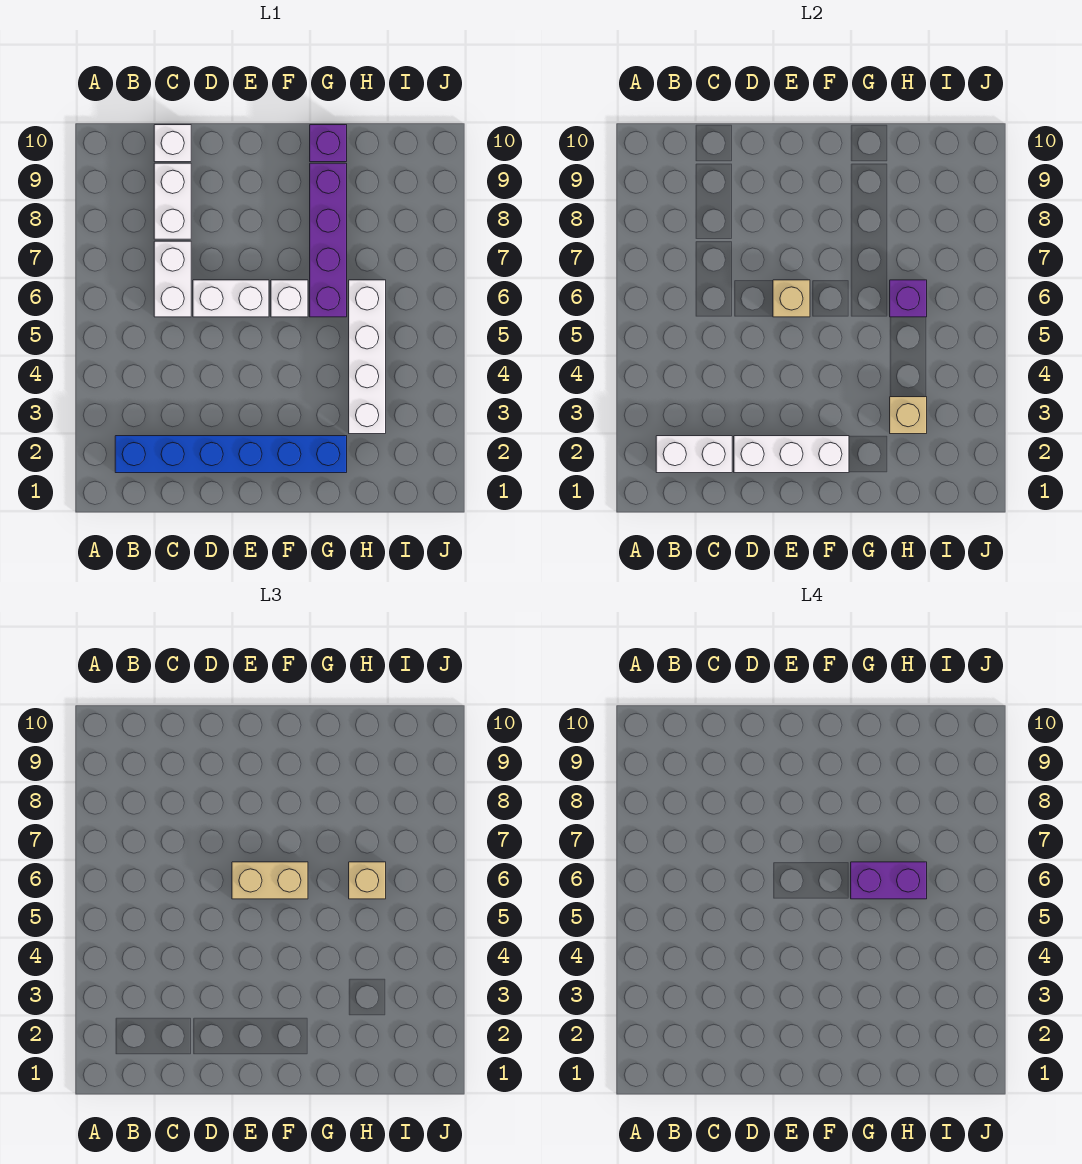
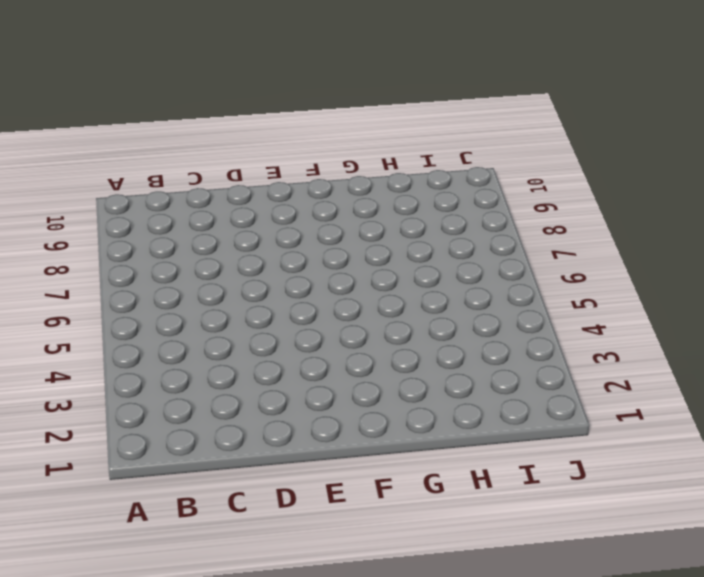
none -> blue 1x6 brick [115,436,347,473]
none -> white 1x2 brick [154,241,191,317]
none -> white 1x2 brick [154,163,191,239]

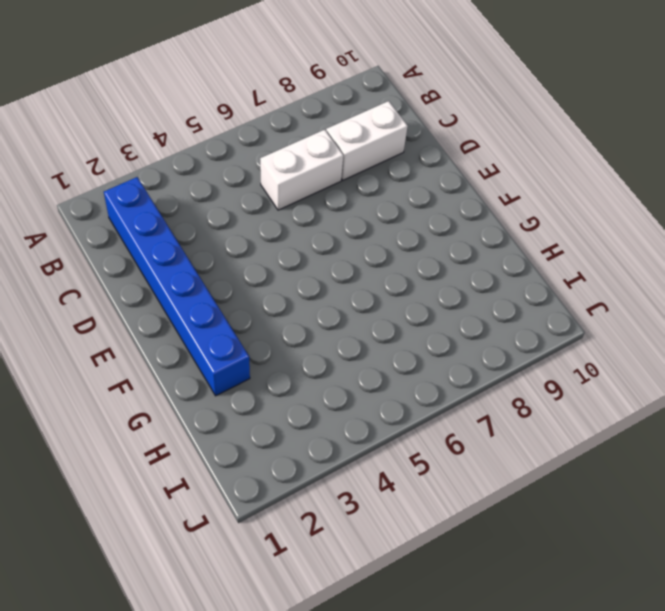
none -> white 1x1 brick [154,125,191,162]
none -> white 1x2 brick [193,280,269,317]
none -> white 1x1 brick [271,280,308,317]

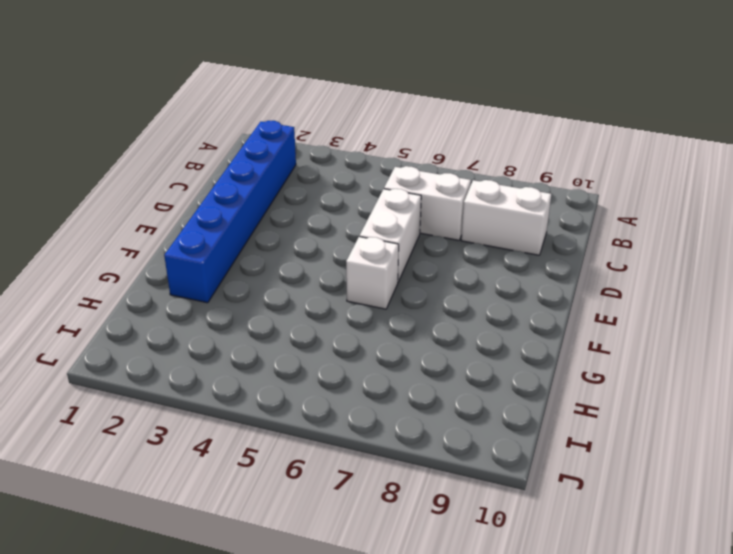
none -> white 1x1 brick [154,125,191,162]
none -> purple 1x4 brick [310,163,347,317]
none -> purple 1x1 brick [310,125,347,162]

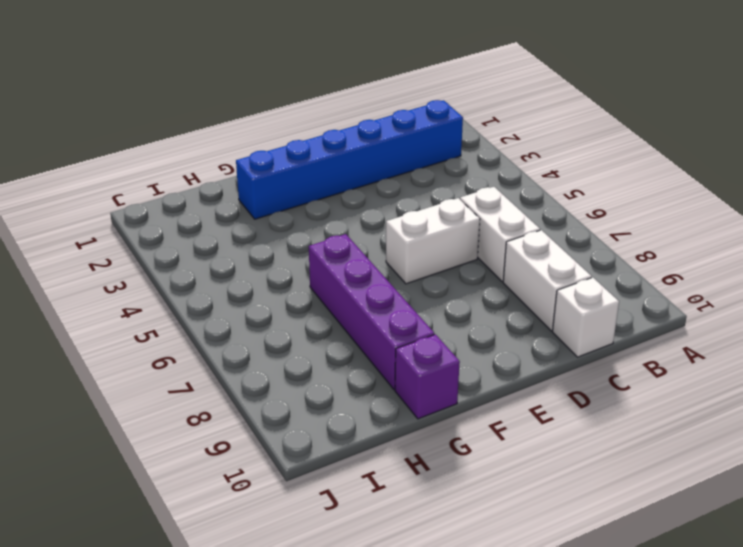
none -> white 1x1 brick [271,280,308,317]
none -> white 1x4 brick [349,280,386,434]
none -> white 1x2 brick [656,436,732,473]

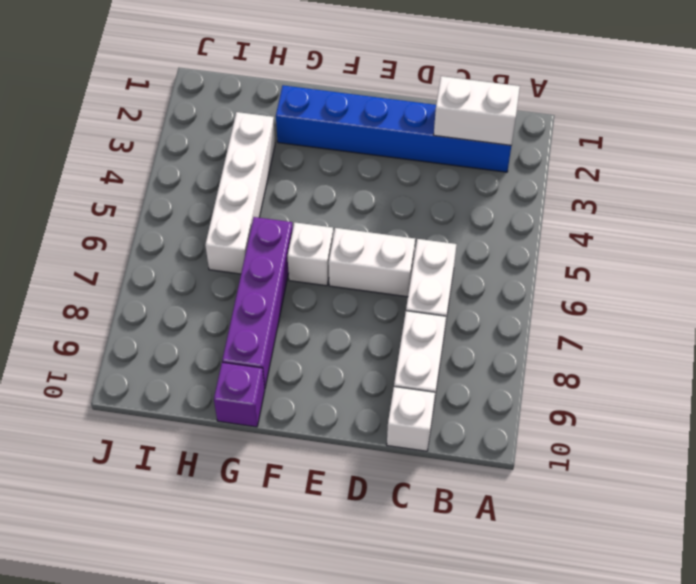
none -> white 1x3 brick [734,436,849,473]
none -> tan 1x1 brick [773,280,810,317]
none -> tan 1x1 brick [890,397,927,434]

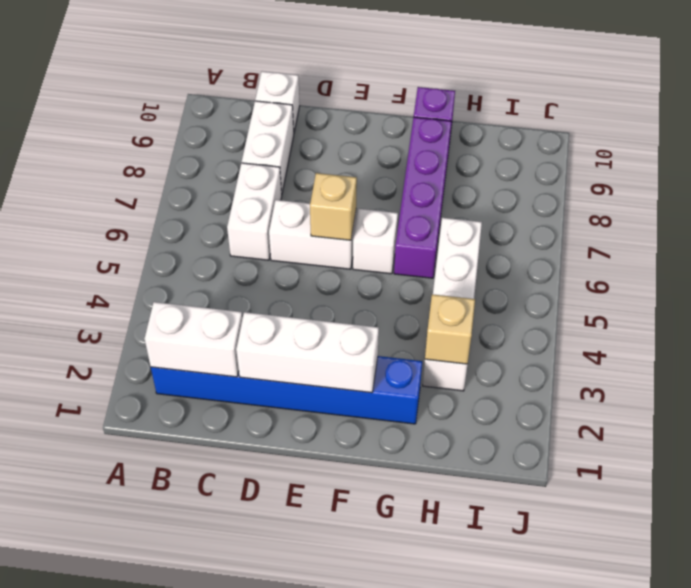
none -> purple 1x1 brick [890,280,927,317]
none -> tan 1x2 brick [232,862,308,899]
none -> tan 1x1 brick [349,862,386,899]

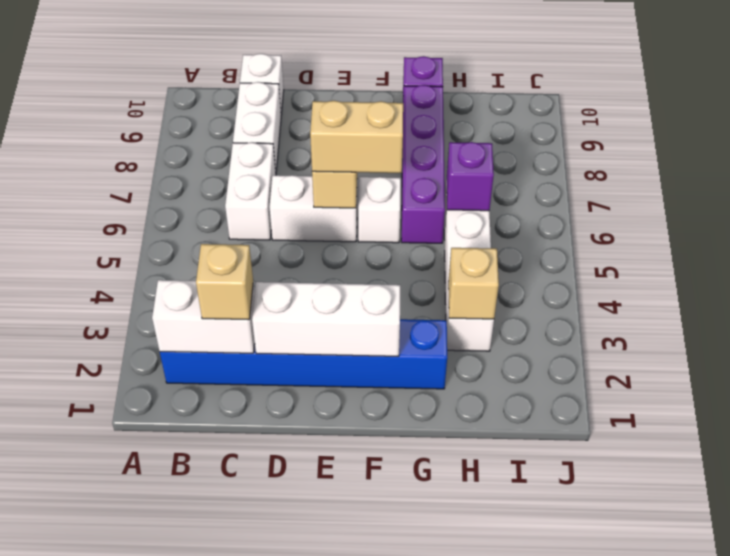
tan 1x1 brick [196,244,253,320] -> tan 1x1 brick moved to [349,862,386,899]
none -> purple 1x2 brick [851,862,927,899]

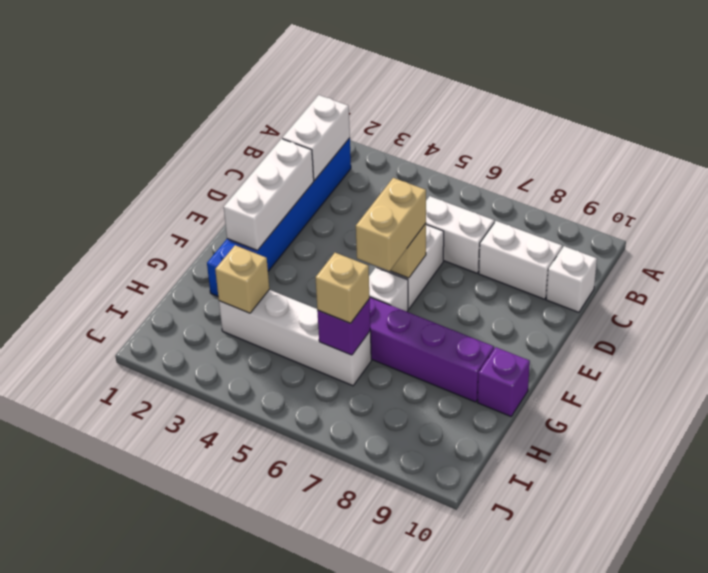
none -> purple 1x2 brick [851,862,927,899]

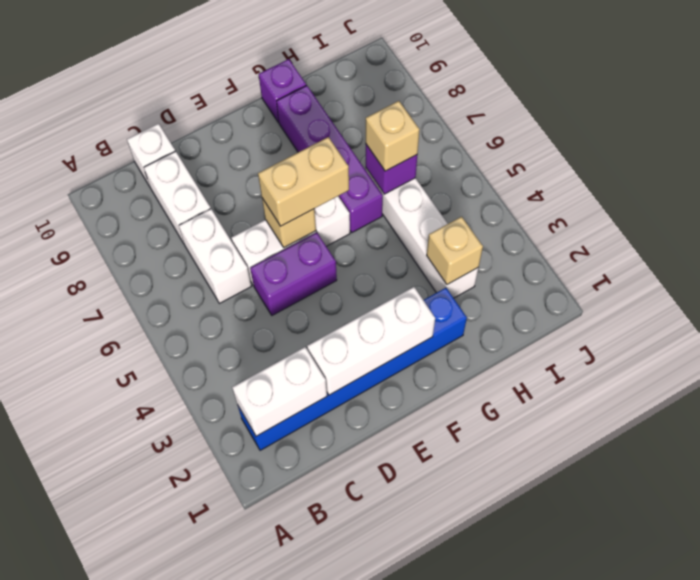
purple 1x2 brick [250,233,337,315] -> purple 1x2 brick moved to [851,862,927,899]

